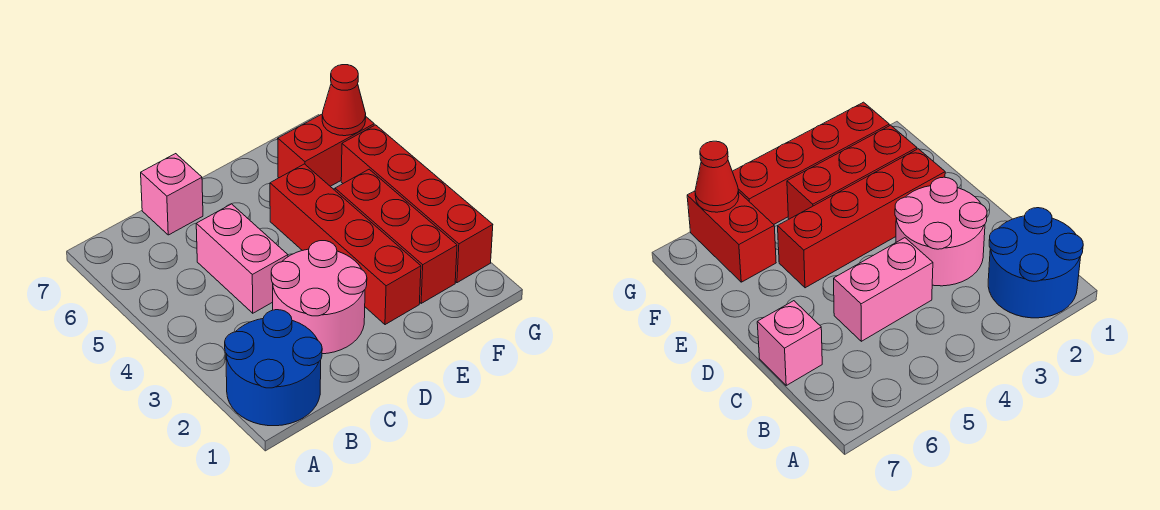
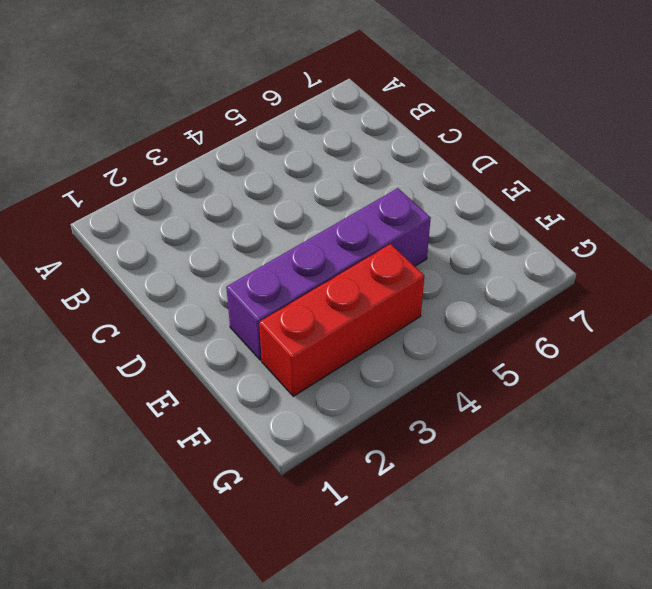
purple 1x4 brick [226,188,431,360] -> red 1x4 brick [270,164,421,325]
none -> blue 2x2 round brick [225,310,322,426]
none -> pink 2x2 round brick [271,241,367,354]

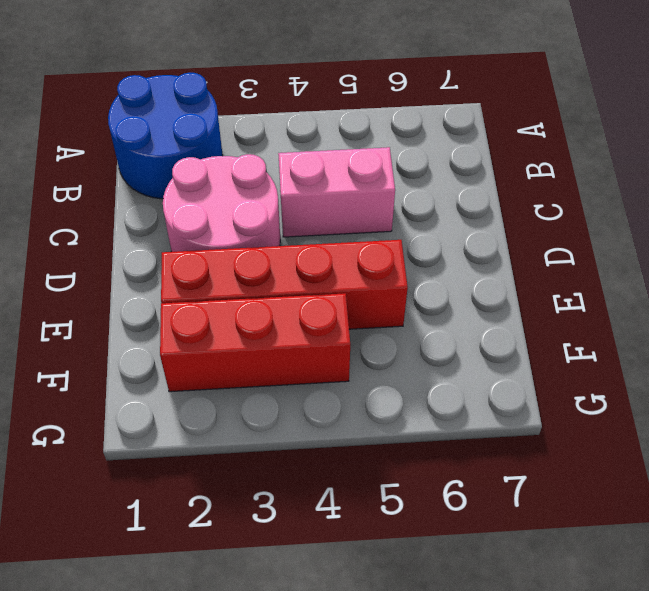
none -> pink 1x1 brick [141,154,203,235]
none -> red 1x2 brick [278,114,374,186]

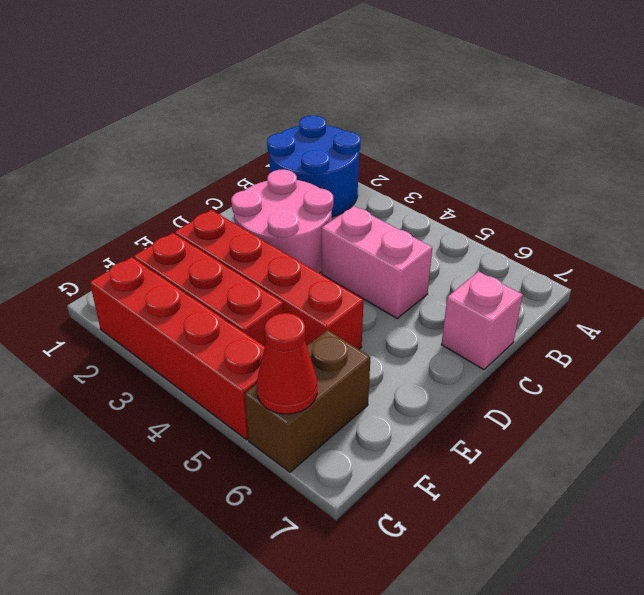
brown 1x2 brick [245,330,371,472] -> red 1x2 brick [278,114,374,186]

